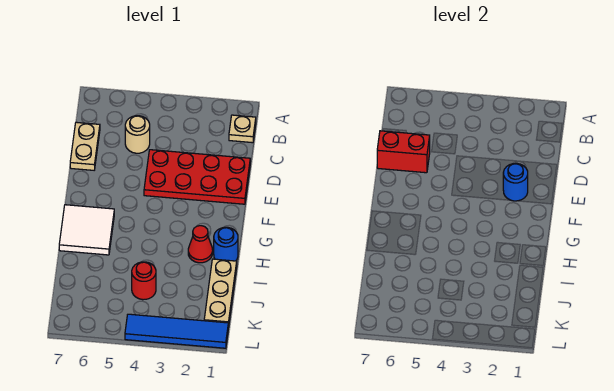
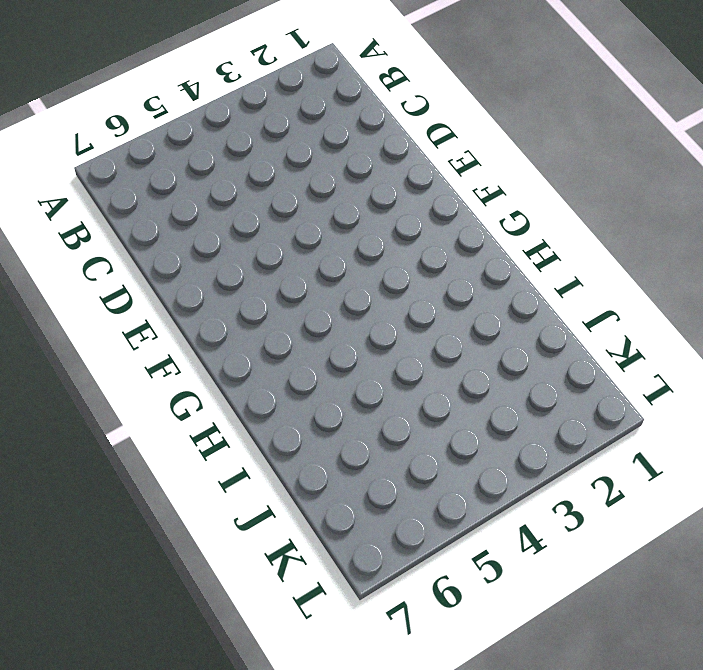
none -> tan 1x1 plate [229,115,256,143]
none -> tan 1x1 round brick [125,116,150,153]
none -> tan 1x2 plate [70,122,100,170]

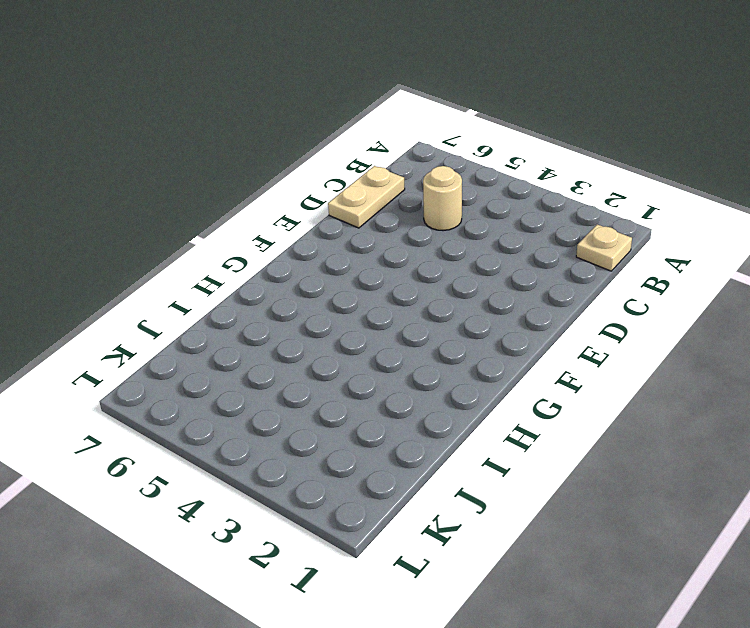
none -> red 2x4 plate [144,150,250,204]
none -> white 2x2 tile [59,205,114,255]
none -> blue 1x1 round brick [214,227,238,261]

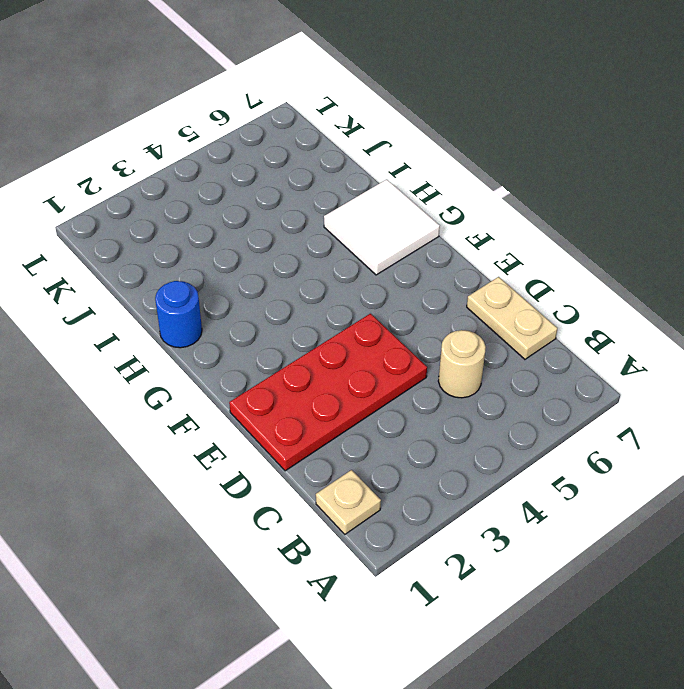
none -> red 1x1 cone [188,226,213,263]
none -> tan 1x3 plate [204,259,237,327]
none -> red 1x1 round brick [132,262,156,300]

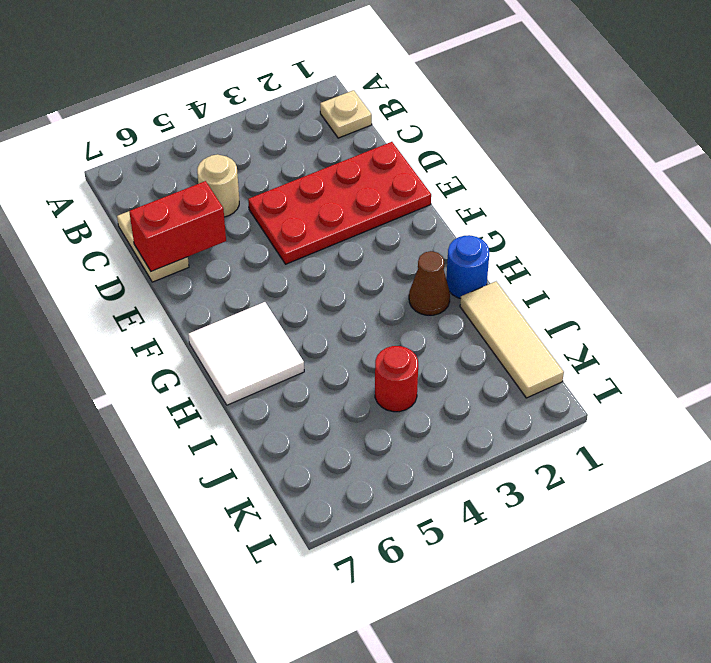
brown 1x1 cone [409,251,450,315] -> red 1x1 cone [188,226,213,263]
tan 1x3 tile [460,281,564,398] -> tan 1x3 plate [204,259,237,327]
none -> blue 1x4 tile [125,314,228,348]
none -> blue 1x1 round brick [503,163,528,201]

